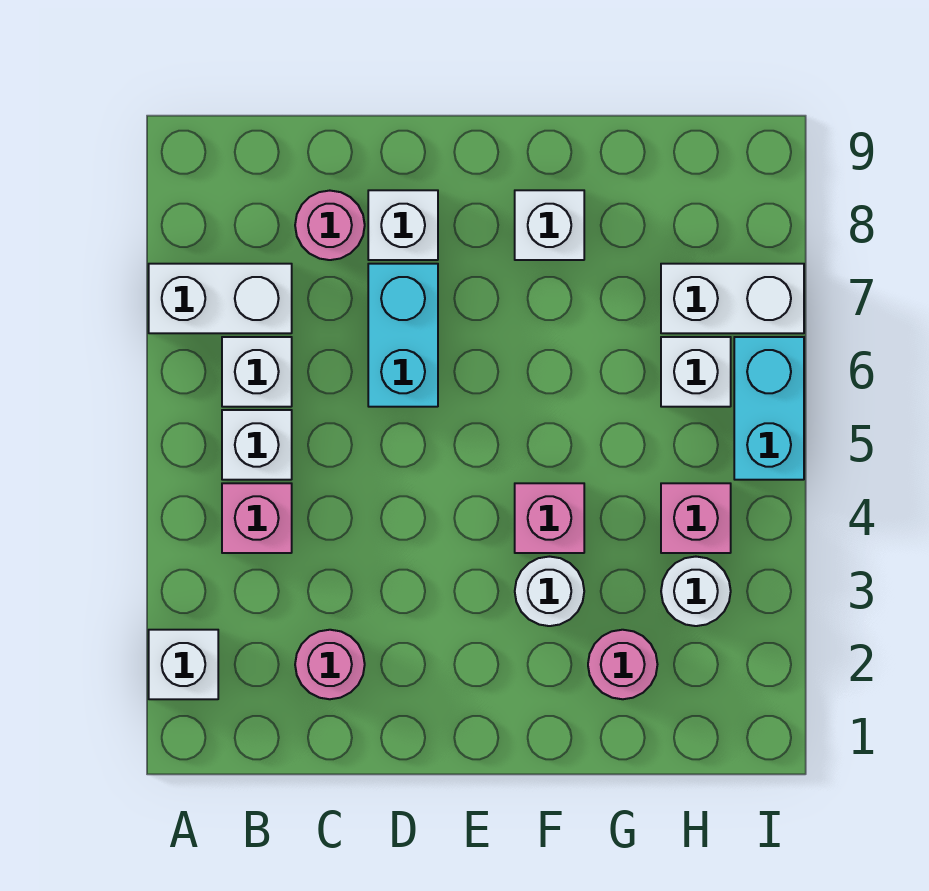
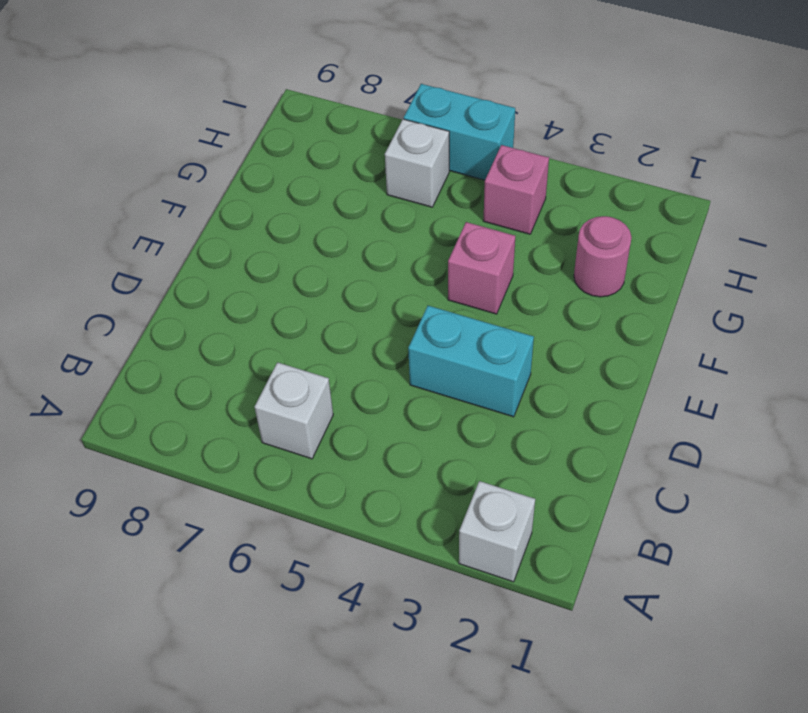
cyan 1x2 brick [408,306,534,417] -> cyan 1x2 brick moved to [368,264,438,407]
none -> white 1x2 brick [149,264,292,333]
none -> pink 1x1 brick [222,483,292,553]
none -> white 1x1 brick [222,410,292,480]

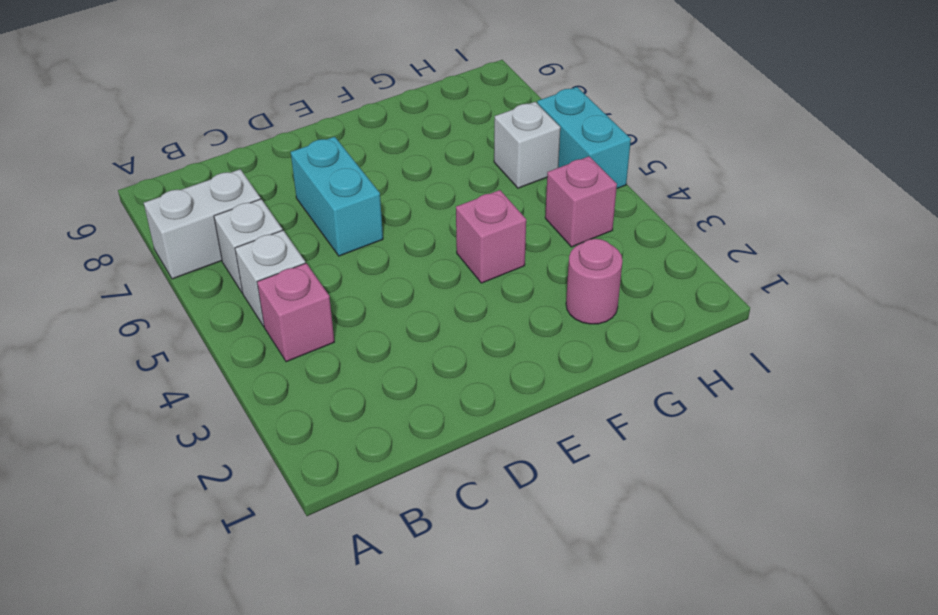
none -> white 1x1 brick [149,630,218,699]
none -> pink 1x1 round brick [295,630,365,699]
none -> pink 1x1 round brick [295,191,365,260]

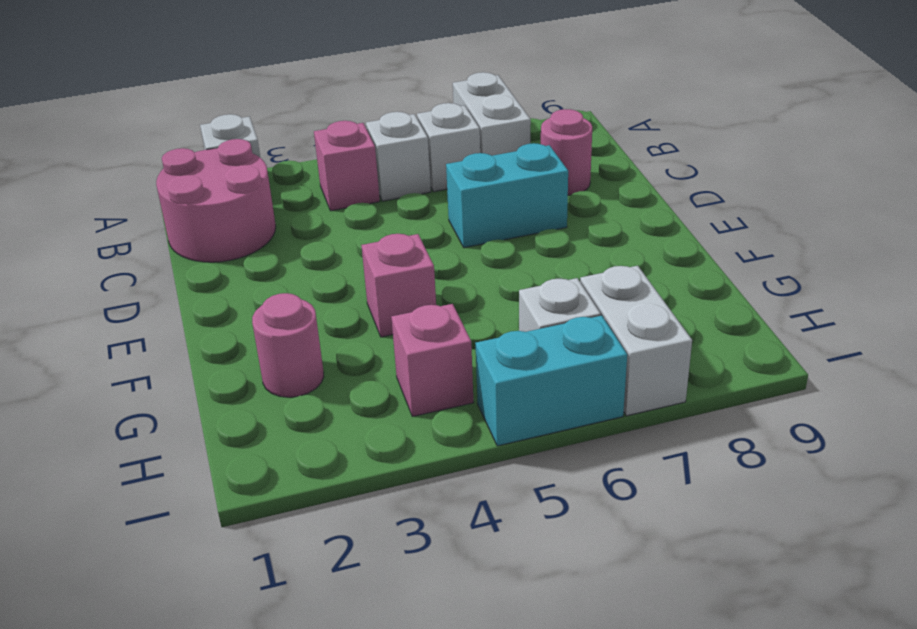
pink 2x2 round brick [156,139,276,262] -> pink 1x1 round brick [295,630,365,699]
none -> white 1x1 brick [368,190,438,260]
none -> white 1x1 round brick [515,557,584,626]
none -> white 1x1 brick [515,190,584,260]

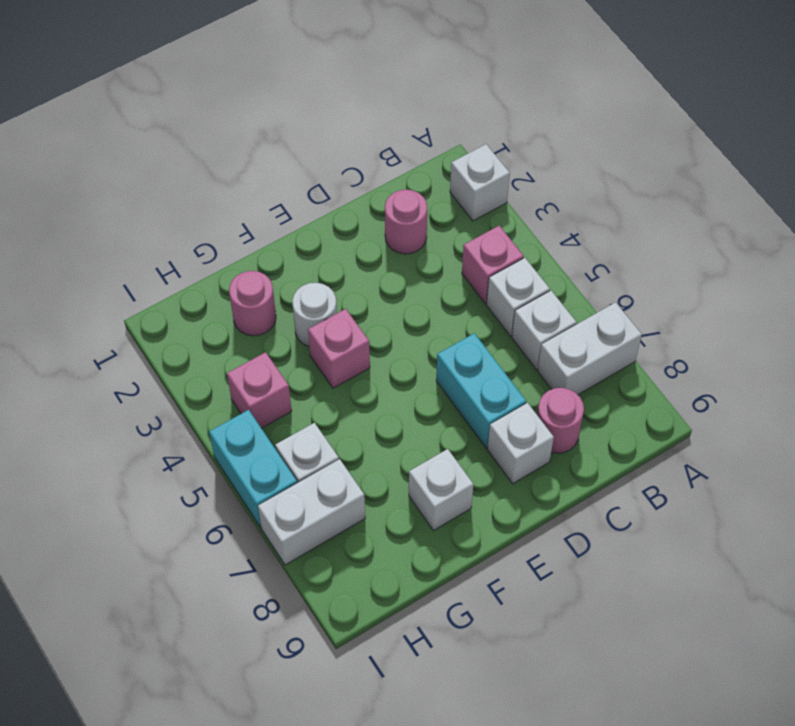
none -> white 1x1 round brick [661,557,731,626]

